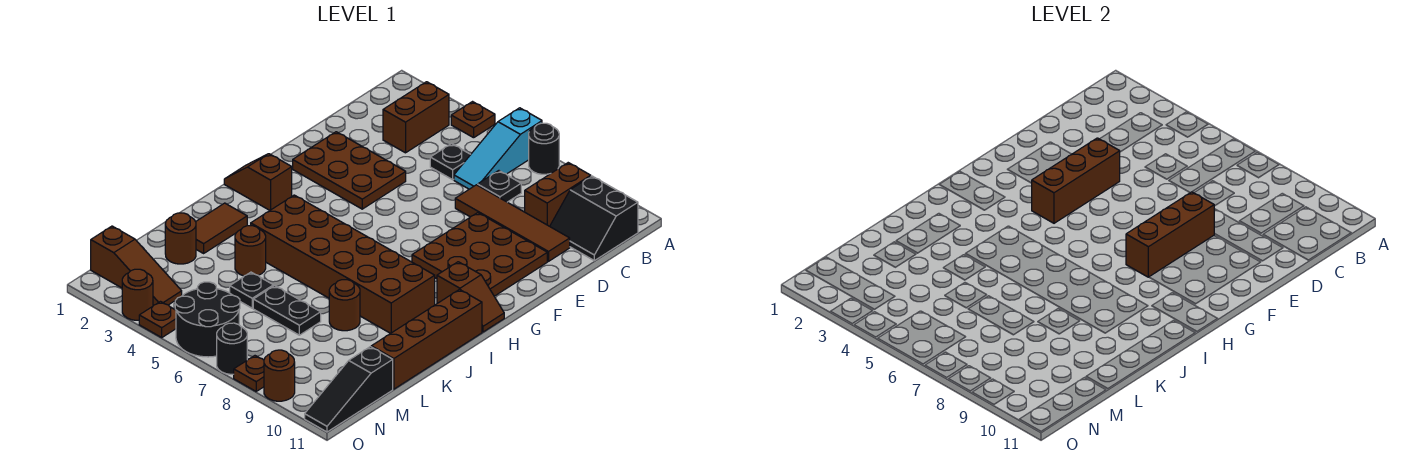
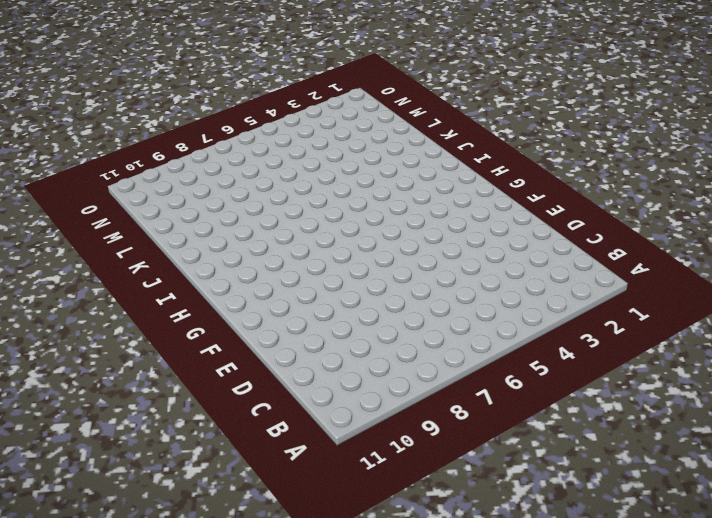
none -> brown 1x1 plate [451,102,495,138]
none -> cyan 1x3 slope [454,108,542,189]
none -> black 1x1 round brick [529,123,559,174]
none -> brown 1x2 brick [383,82,449,153]

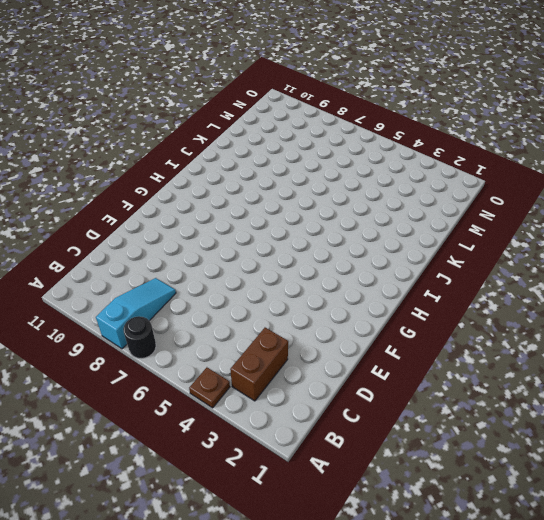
cyan 1x3 slope [96,278,176,349] -> cyan 1x3 slope moved to [454,108,542,189]
none -> brown 1x2 brick [525,163,591,226]
none -> black 2x2 slope [550,176,638,261]
none -> black 1x1 plate [430,144,471,180]
none -> black 1x1 plate [478,171,521,202]

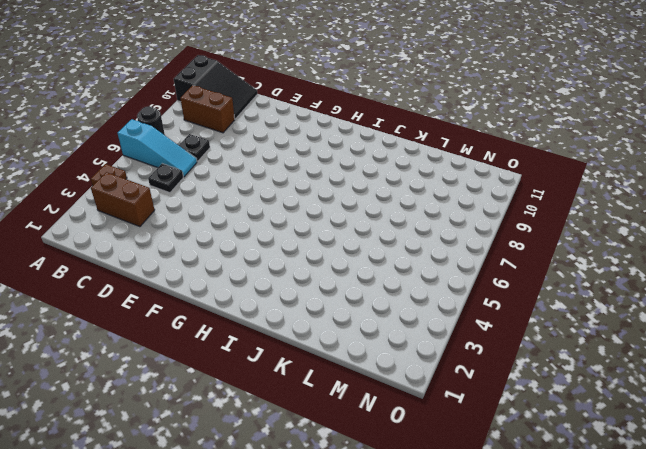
black 2x3 slope [174,55,257,119] -> black 2x2 slope [550,176,638,261]
none -> brown 1x4 tile [455,185,570,261]
none -> brown 2x3 plate [293,132,406,209]
none -> brown 3x3 plate [412,213,547,296]
none -> brown 1x2 slope [224,154,292,210]

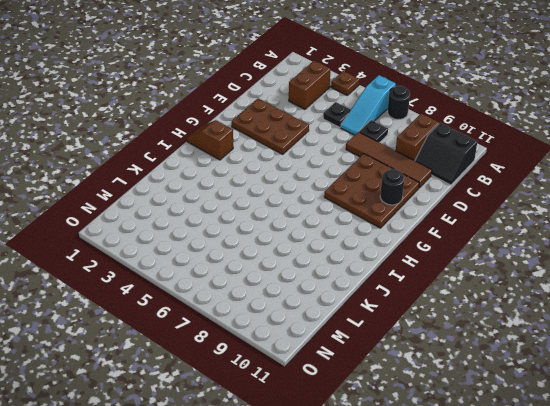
black 1x1 round brick [380,169,404,205] -> black 1x1 round brick moved to [217,323,247,374]
none -> brown 1x2 slope [437,262,504,332]
none -> brown 2x6 brick [251,195,435,333]
none -> brown 1x4 brick [371,290,482,389]
none -> brown 1x2 tile [196,203,247,253]

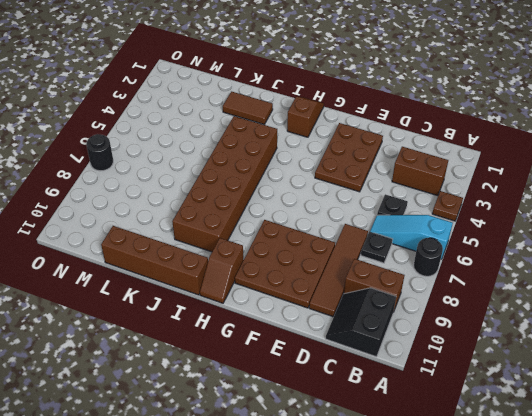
none -> brown 1x1 round brick [235,226,266,276]
none -> brown 1x1 round brick [329,280,360,331]
none -> brown 1x1 round brick [165,213,196,264]
none -> black 1x1 plate [230,272,273,308]

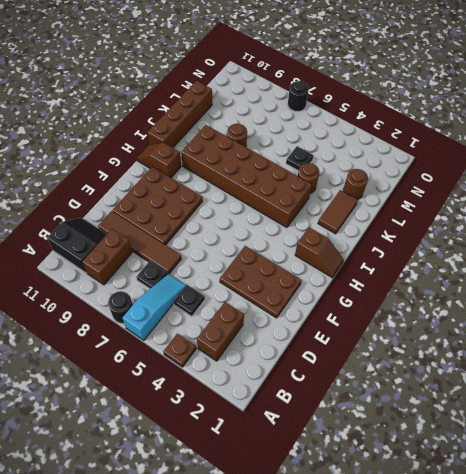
none -> black 1x2 plate [253,286,321,335]
none -> black 1x3 slope [305,347,393,432]
none -> brown 1x3 slope [91,226,182,306]
none -> black 2x2 round brick [175,282,240,357]

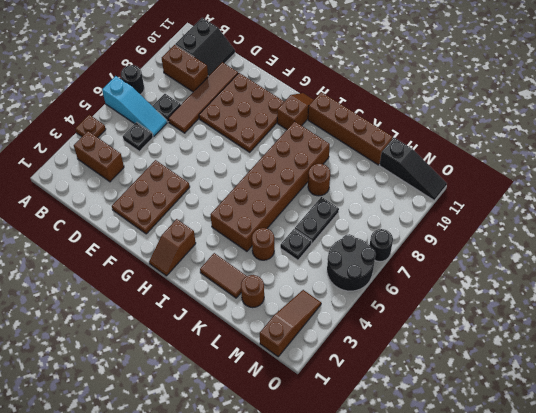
none -> brown 1x1 round brick [122,269,153,320]
none -> brown 1x1 plate [139,302,176,337]
none -> brown 1x1 plate [234,356,264,391]
none -> brown 1x1 round brick [264,350,295,401]

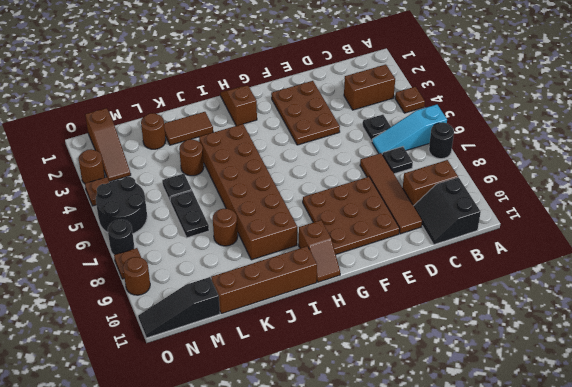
none -> brown 1x3 brick [1032,138,1120,223]
none -> brown 1x3 brick [1126,192,1214,277]

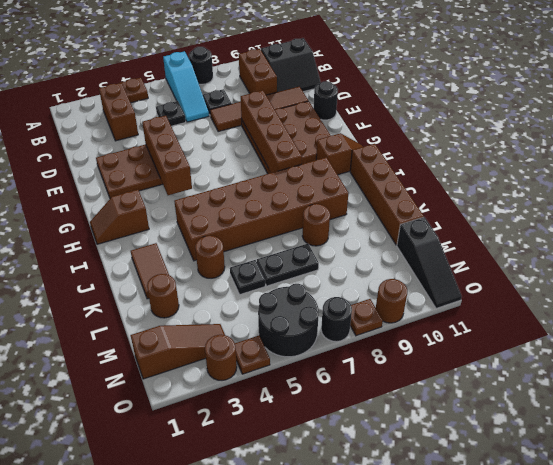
brown 1x4 brick [241,91,302,173] -> brown 1x3 brick [1126,192,1214,277]
black 1x1 round brick [314,81,338,120] -> none

